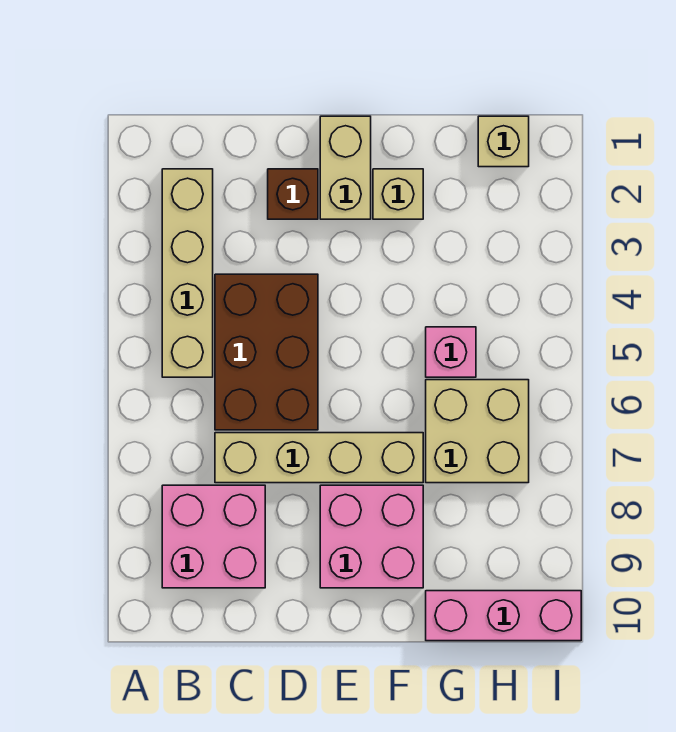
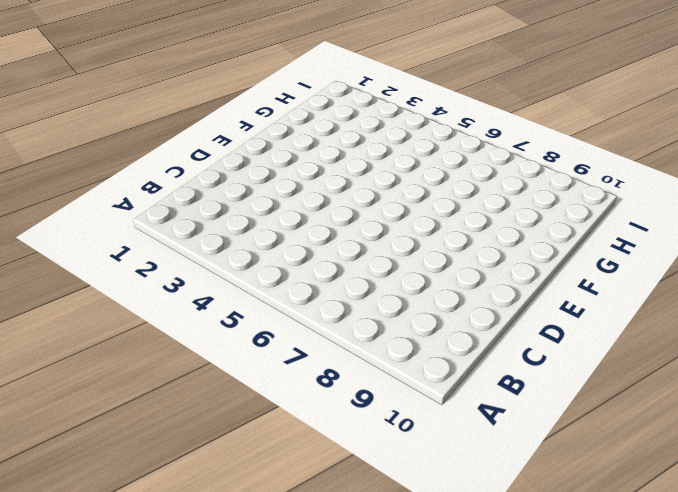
none -> tan 1x4 brick [162,169,213,377]
none -> pink 2x2 brick [162,485,265,588]
none -> brown 2x3 brick [215,274,318,430]

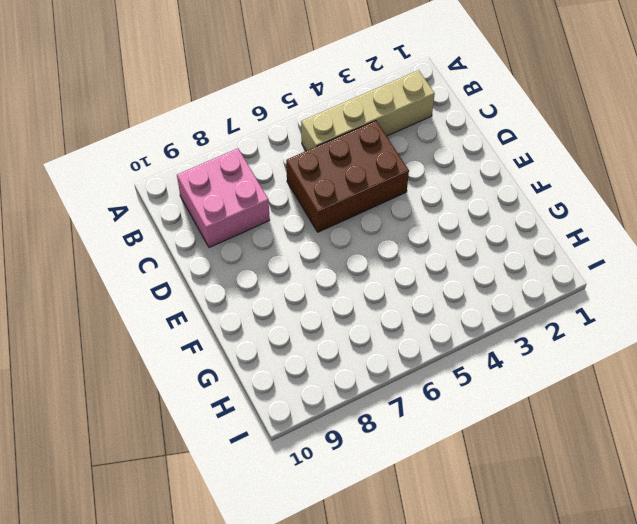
none -> tan 1x4 brick [215,433,423,483]
none -> brown 1x1 brick [268,169,318,219]
none -> tan 1x2 brick [320,116,371,219]

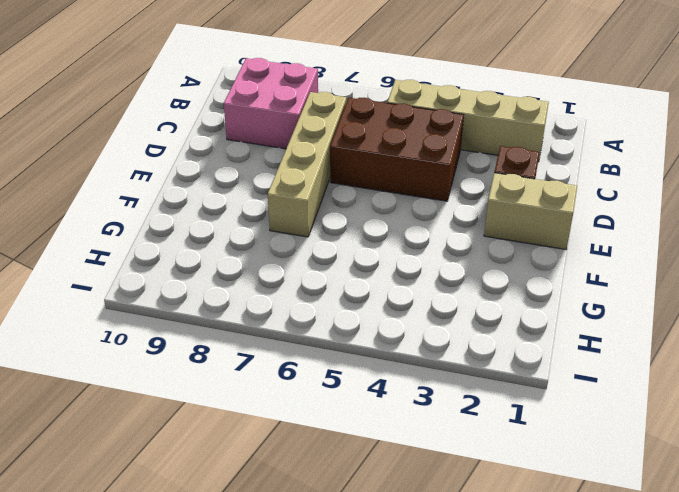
none -> pink 2x2 brick [320,485,423,588]
none -> tan 1x1 brick [373,169,423,219]
none -> pink 1x1 brick [426,327,476,377]

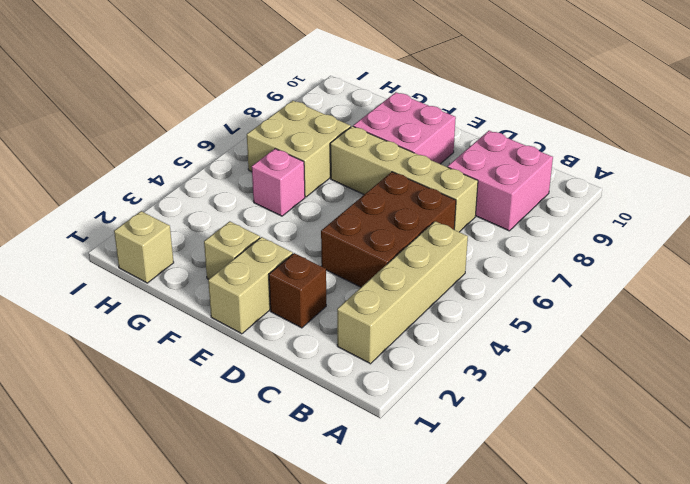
none -> pink 1x3 brick [426,591,581,641]

